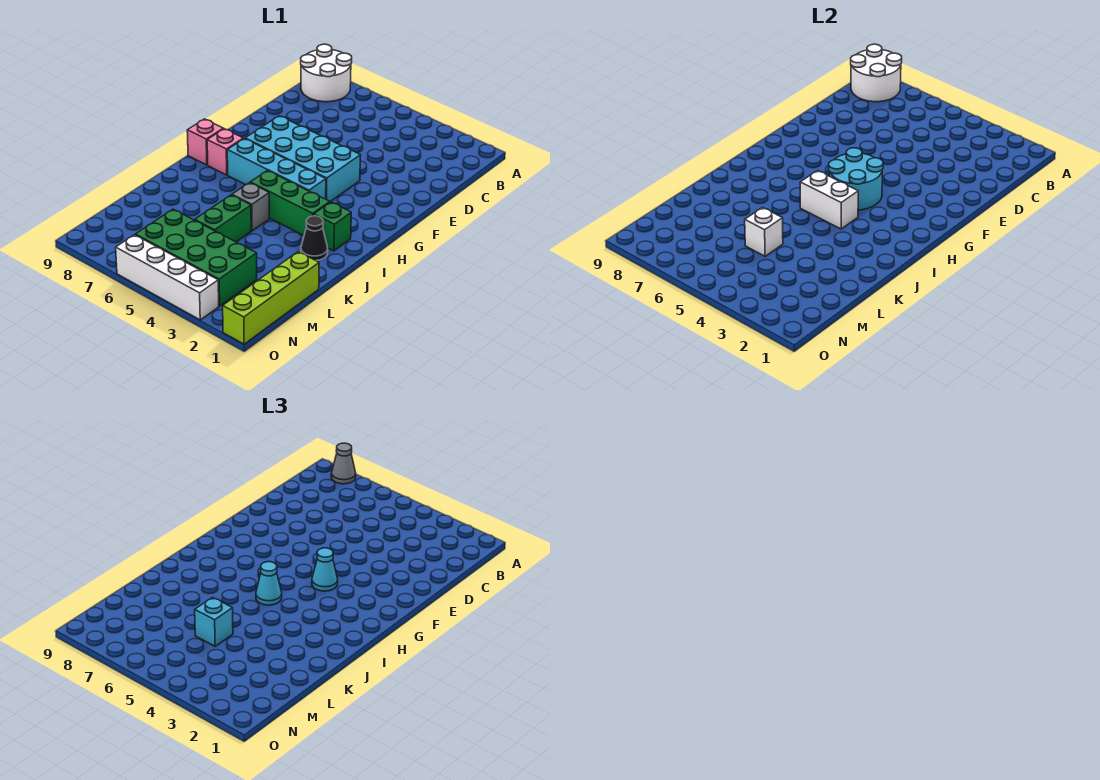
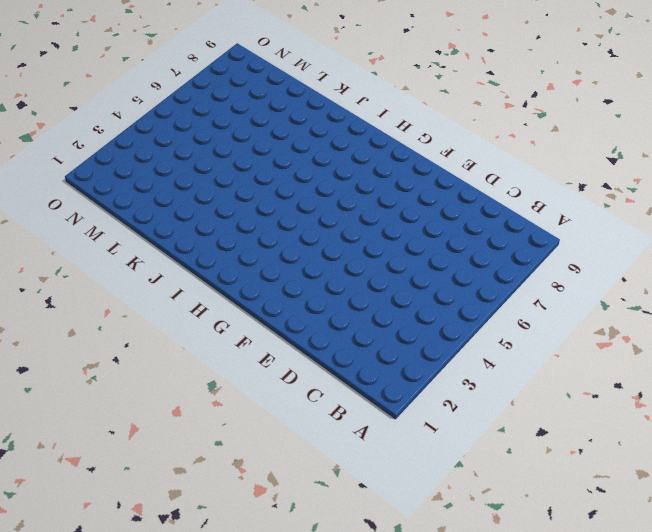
none -> white 2x2 round brick [301,44,352,102]
none -> cyan 2x4 brick [245,116,361,201]
none -> cyan 1x4 brick [227,139,326,199]

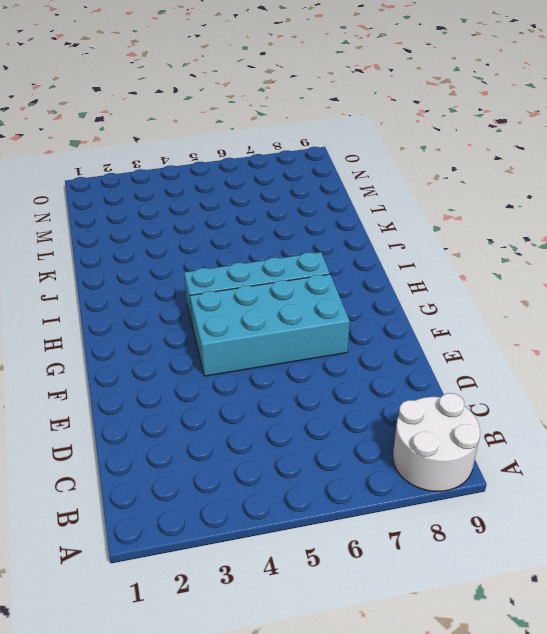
none -> pink 1x1 brick [207,129,243,175]
none -> pink 1x1 brick [187,119,223,165]
none -> green 1x1 brick [314,202,351,251]

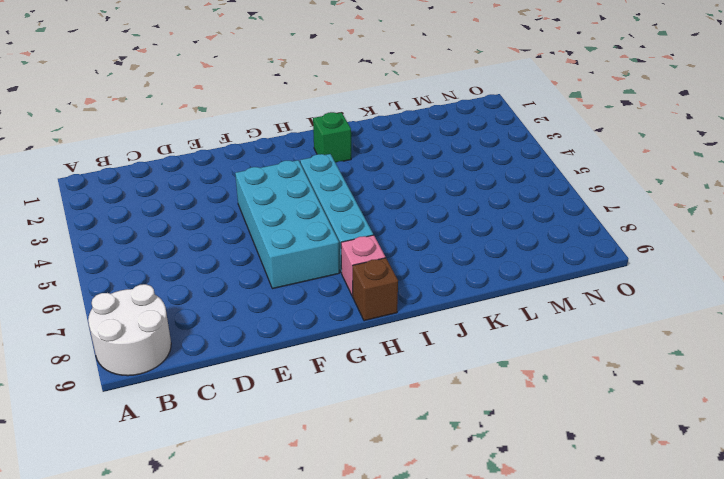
brown 1x1 brick [353,258,398,321] -> pink 1x1 brick [187,119,223,165]
none -> green 1x3 brick [250,171,330,235]
none -> black 1x1 cone [301,216,328,261]
none -> grey 1x1 brick [232,183,269,231]

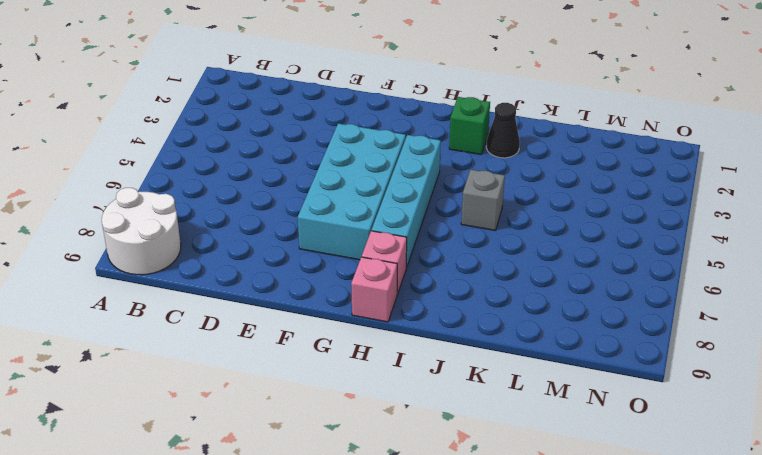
none -> green 1x3 brick [250,171,330,235]
none -> green 1x2 brick [195,195,251,242]
none -> lime 1x4 brick [223,252,319,344]

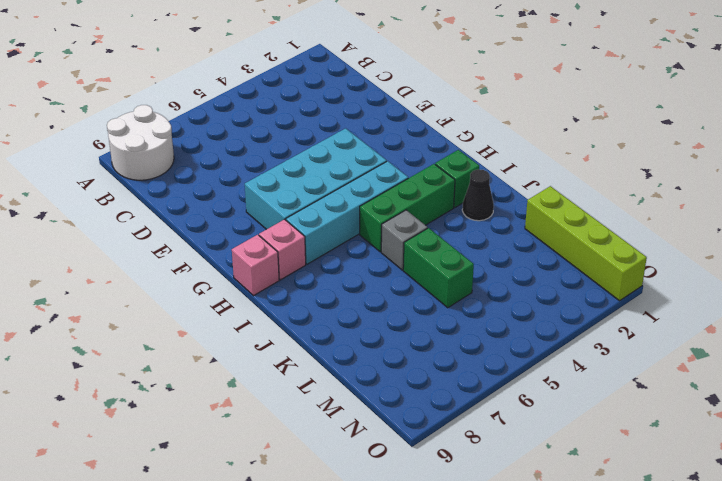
none -> green 2x4 brick [135,209,257,306]
none -> white 1x4 brick [116,235,219,320]
none -> white 2x2 round brick [851,44,902,102]

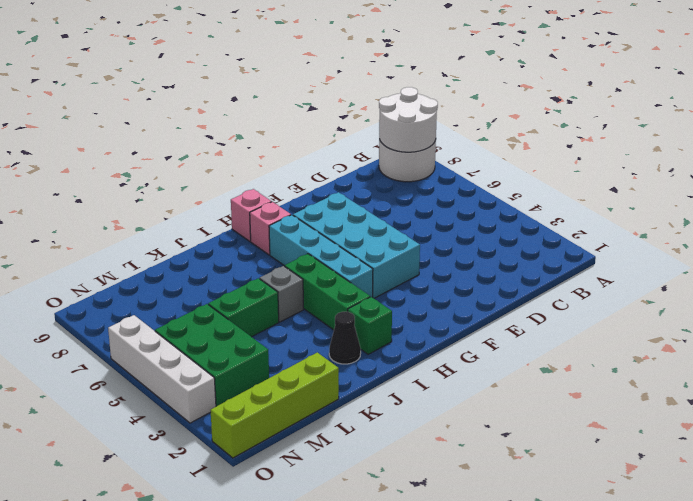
green 2x3 brick [155,304,269,406] -> green 2x4 brick [135,209,257,306]
none -> cyan 2x2 round brick [829,148,883,210]
none -> white 1x2 brick [800,171,858,229]
none -> white 1x1 brick [745,207,783,256]

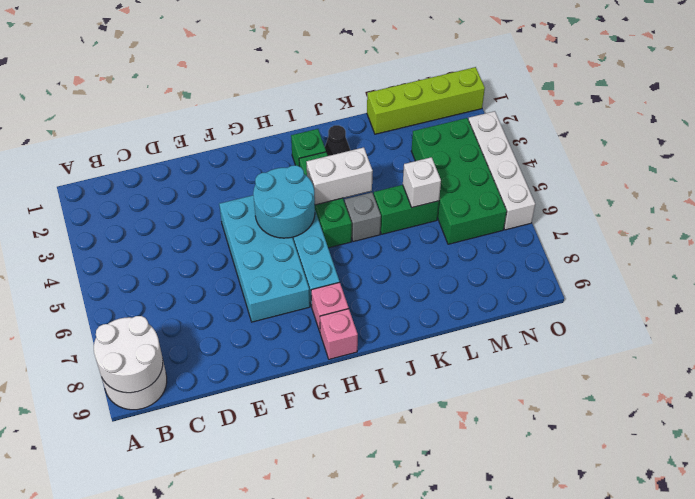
white 1x2 brick [306,147,373,205] -> white 1x2 brick turned to [800,171,858,229]
none -> grey 1x1 cone [331,443,356,484]
none -> cyan 1x1 cone [312,548,338,591]
none -> cyan 1x1 cone [256,562,282,605]

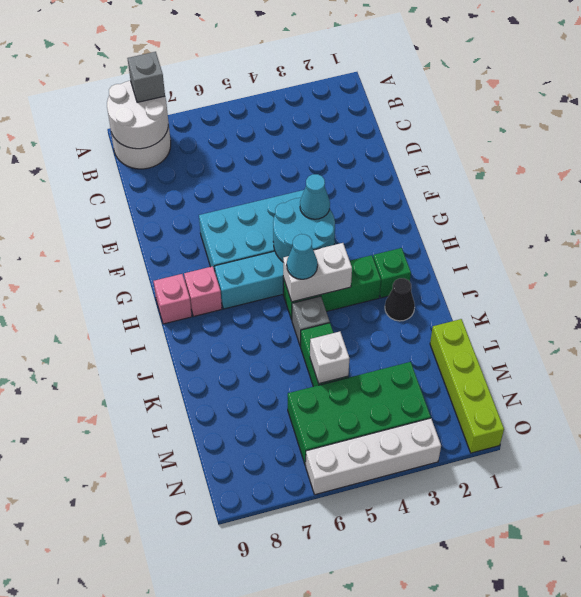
grey 1x1 brick [127,52,165,102] -> grey 1x1 cone [331,443,356,484]
none -> cyan 1x1 brick [195,597,233,646]

